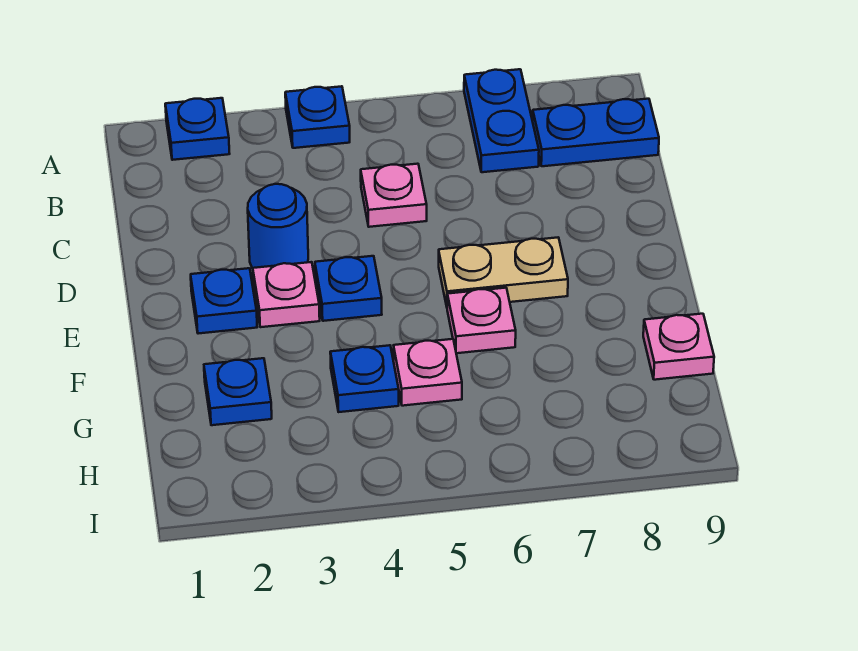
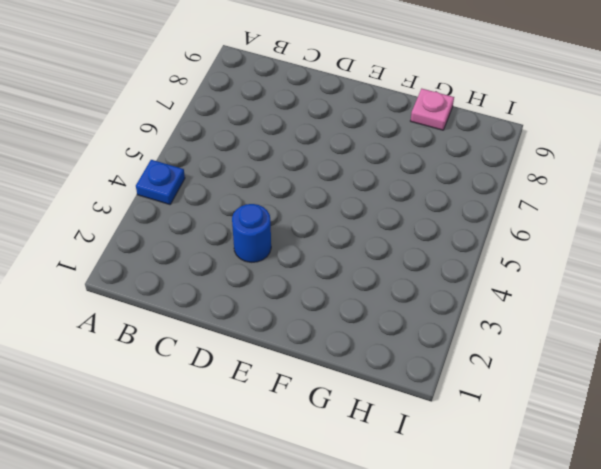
none -> blue 1x1 plate [165,98,230,160]
none -> blue 1x2 plate [464,69,539,172]
none -> blue 1x2 plate [533,99,659,166]

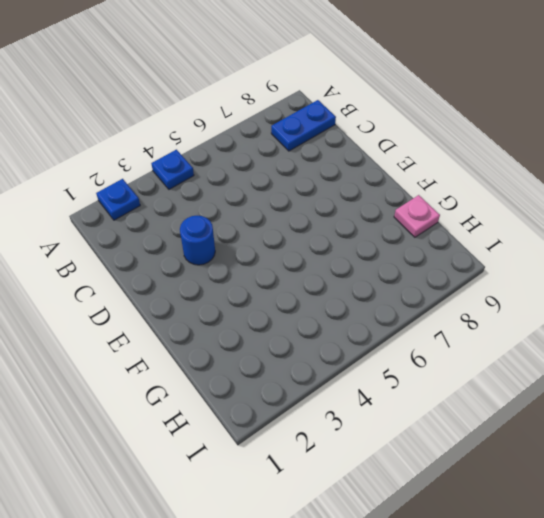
none -> blue 1x2 plate [464,69,539,172]
none -> pink 1x1 plate [361,164,427,227]
none -> blue 1x1 plate [191,268,257,334]

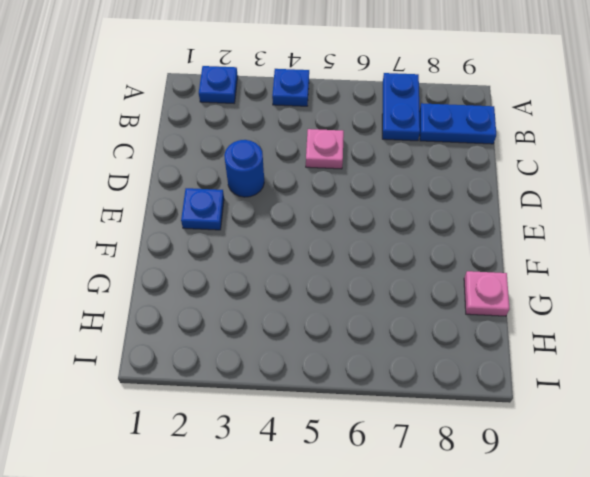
none -> pink 1x1 plate [253,262,320,327]
none -> blue 1x1 plate [315,256,382,321]
none -> tan 1x2 plate [439,238,568,306]

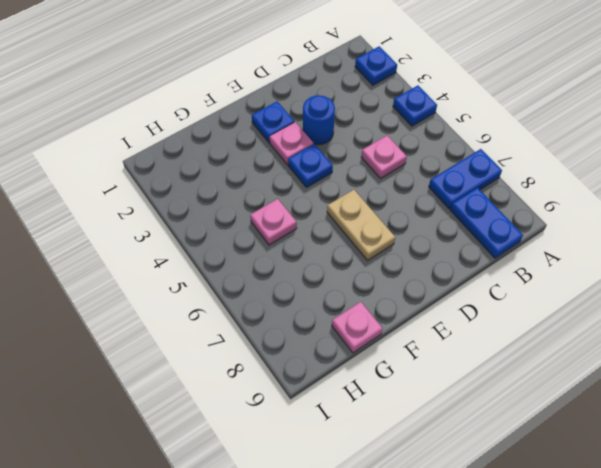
none -> pink 1x1 plate [447,288,516,353]
none -> blue 1x1 plate [204,358,272,425]
none -> blue 1x1 plate [330,345,399,412]

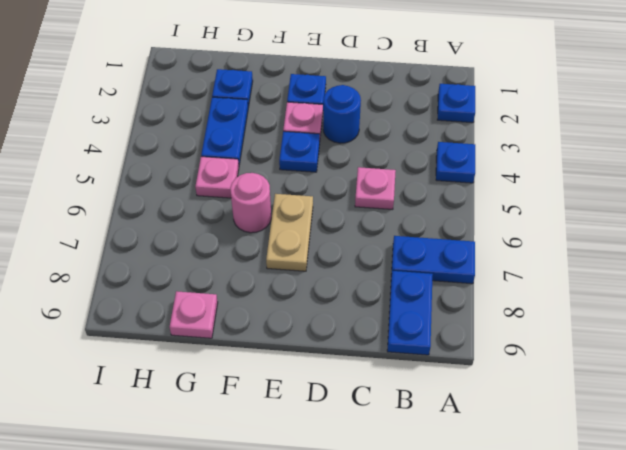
pink 1x1 round brick [230,173,271,233] -> pink 1x1 plate [447,288,516,353]
blue 1x2 plate [201,97,248,165] -> blue 1x1 plate [330,345,399,412]

